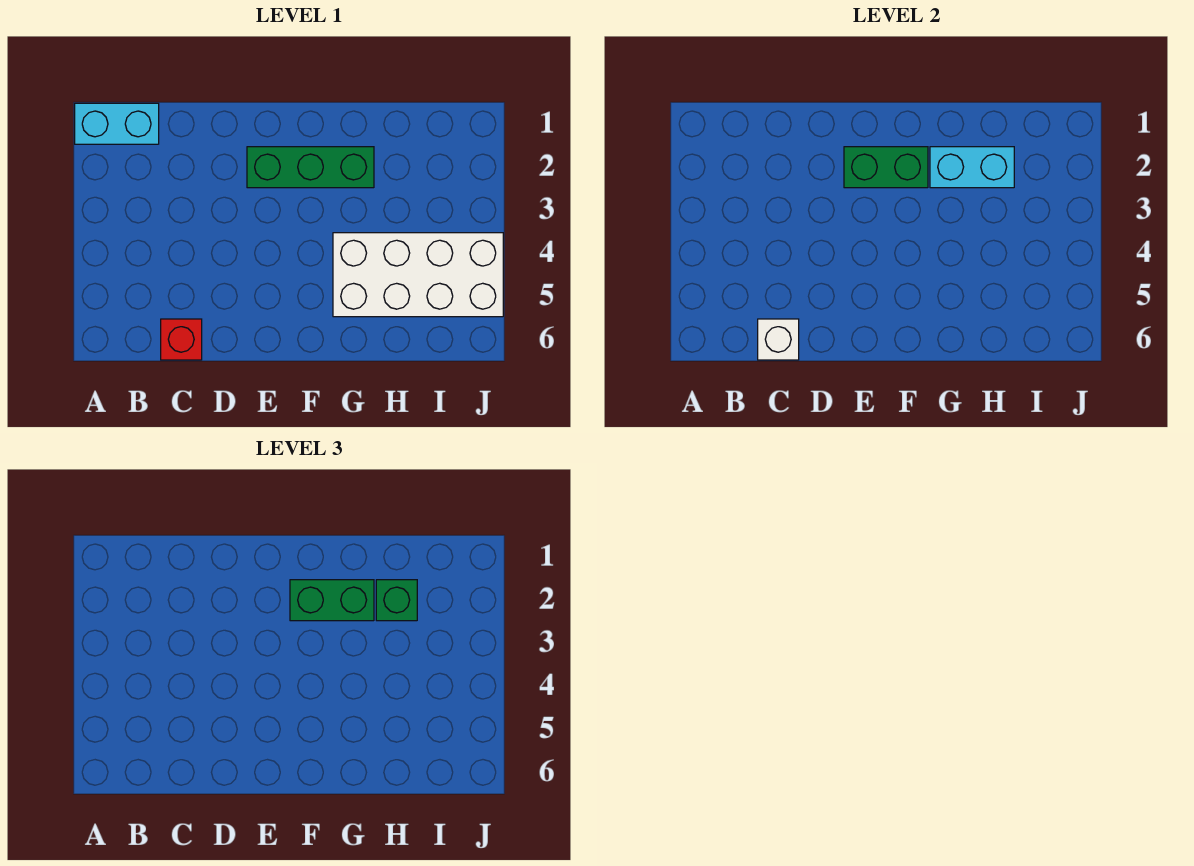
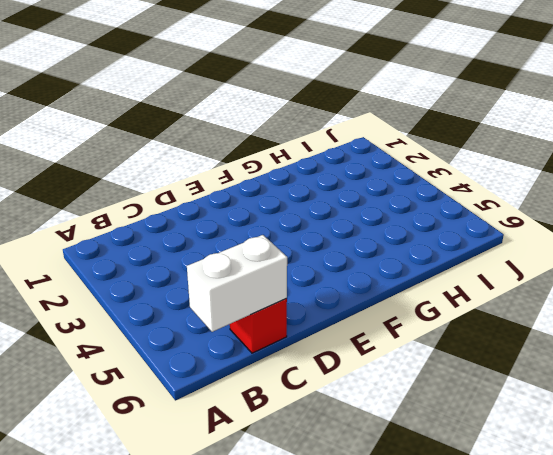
white 1x2 brick [187,235,287,332] -> white 1x1 brick [758,319,799,360]
none -> cyan 1x2 brick [75,103,159,144]
none -> green 1x3 brick [247,147,374,188]

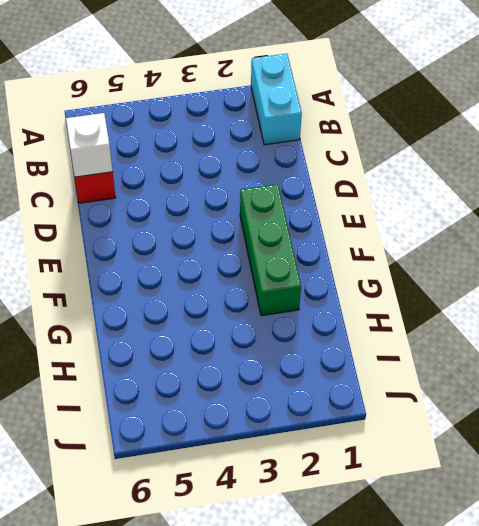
none -> white 2x4 brick [333,233,503,317]
none -> green 1x2 brick [844,147,928,188]

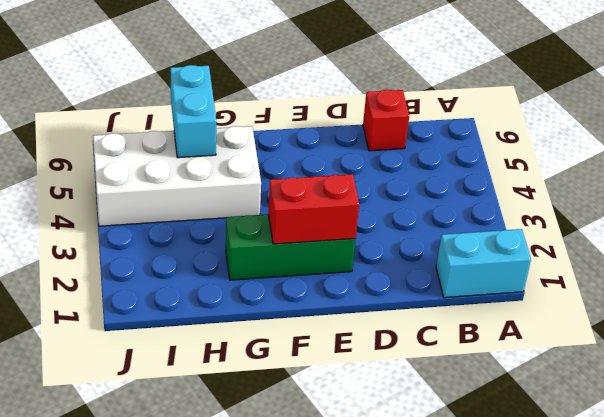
red 1x2 brick [268,174,359,244] -> green 1x2 brick [844,147,928,188]
cyan 1x2 brick [170,65,216,158] -> cyan 1x2 brick turned to [930,147,1014,188]
none -> white 1x1 brick [758,319,799,360]
none -> green 1x2 brick [290,580,374,621]

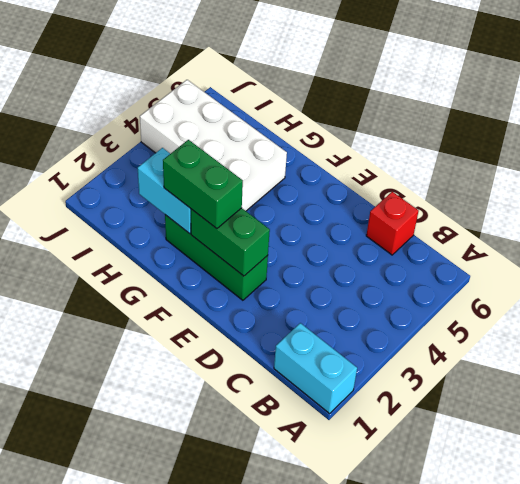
none -> white 1x1 brick [758,319,799,360]
none -> green 1x1 brick [376,580,417,621]

